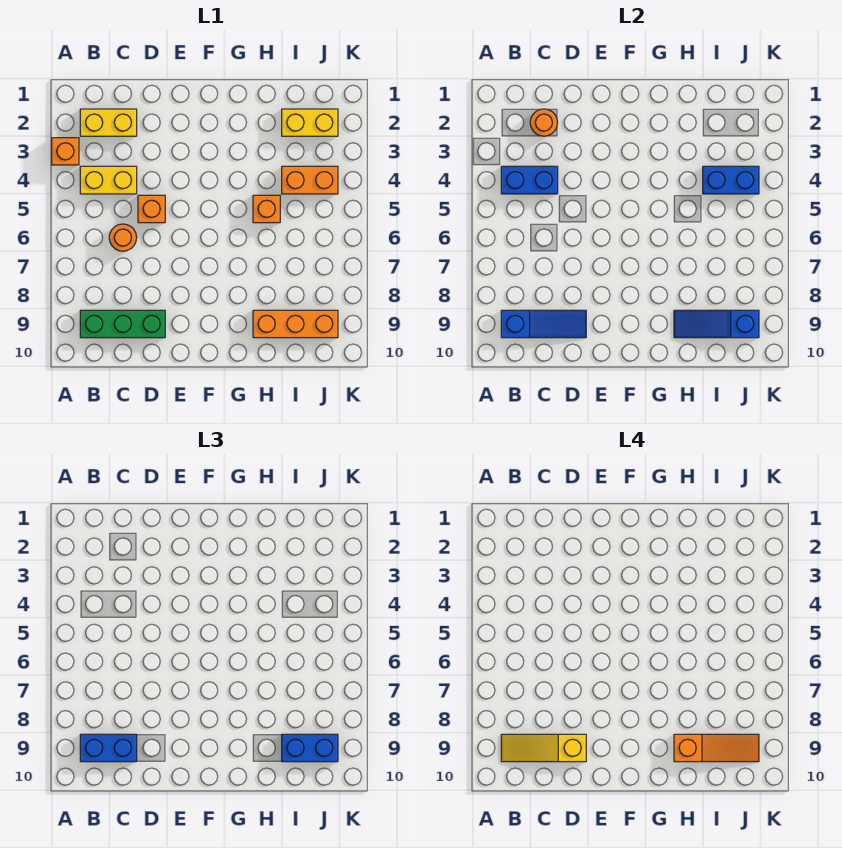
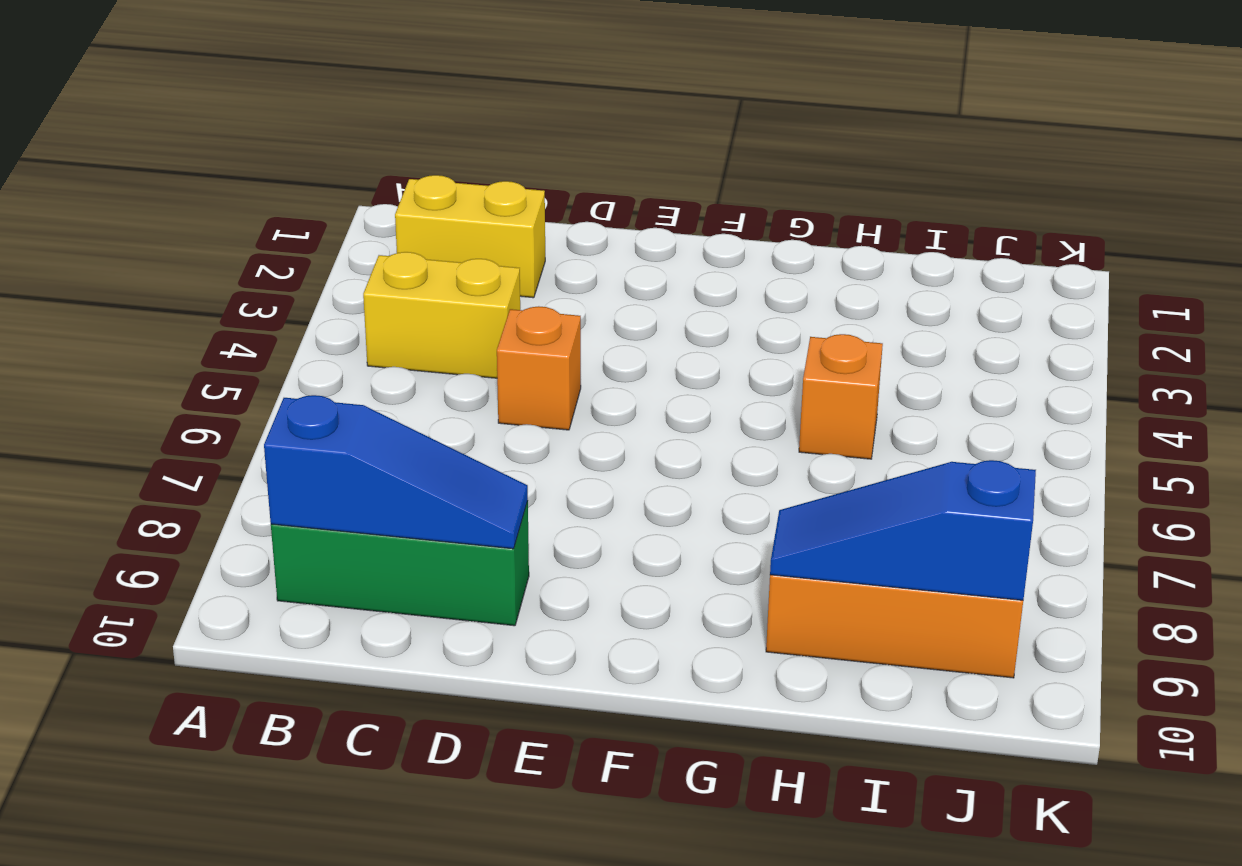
none -> orange 1x1 brick [52,138,79,165]
none -> orange 1x1 round brick [109,224,137,251]
none -> yellow 1x2 brick [282,109,338,136]

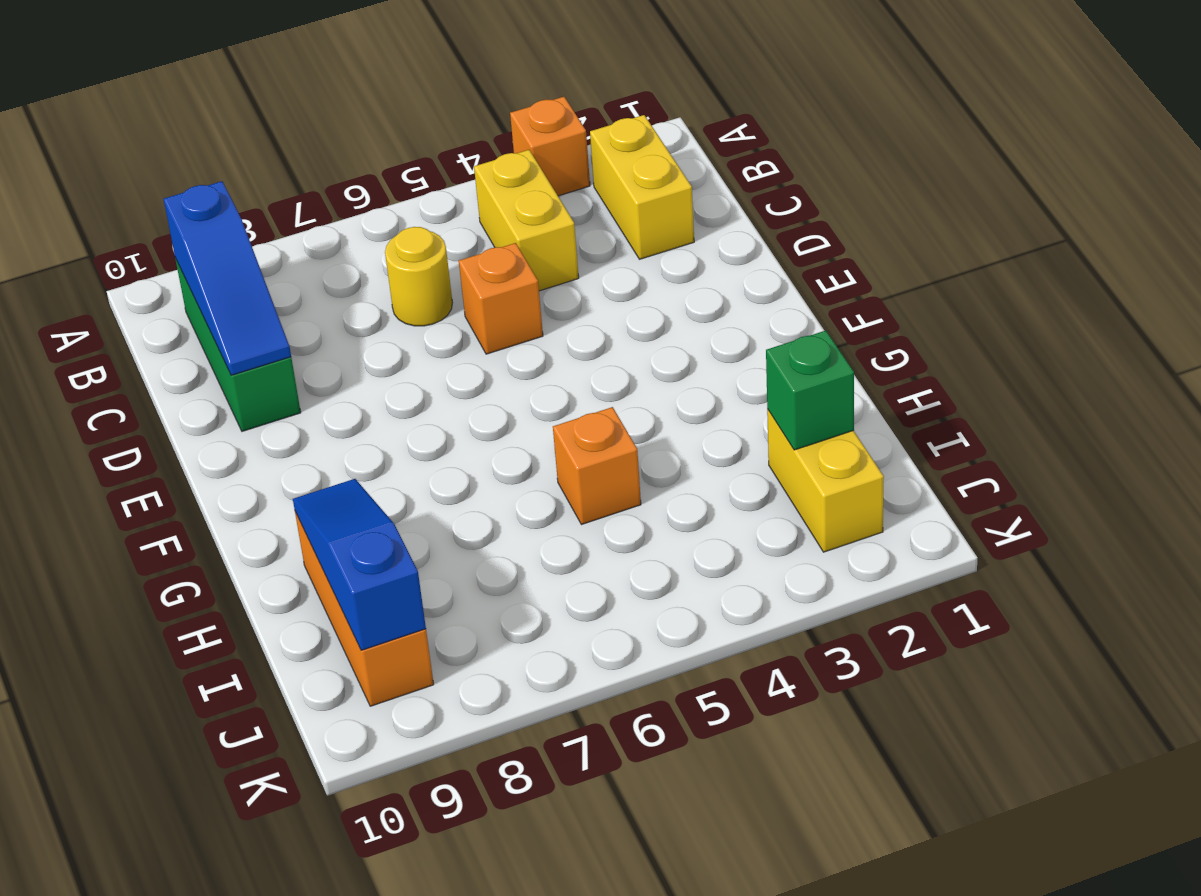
yellow 1x1 round brick [385,227,452,326] -> orange 1x1 round brick [109,224,137,251]
green 1x1 brick [766,331,854,450] -> none
none -> orange 1x2 brick [282,166,338,194]
none -> blue 1x2 brick [501,166,558,194]
none -> orange 1x1 round brick [530,109,558,136]

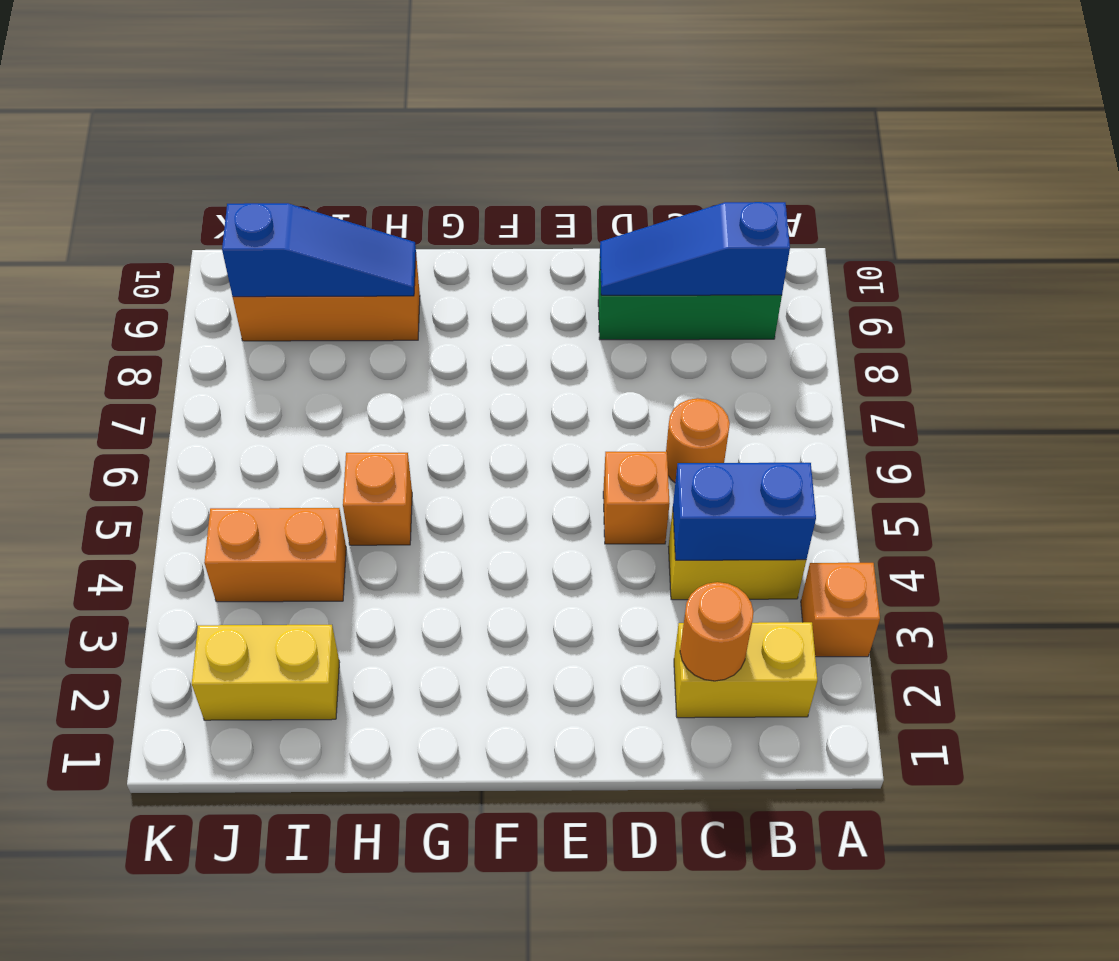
none -> blue 1x2 brick [703,166,759,194]
none -> blue 1x2 brick [80,734,137,762]
none -> blue 1x2 brick [282,734,338,762]

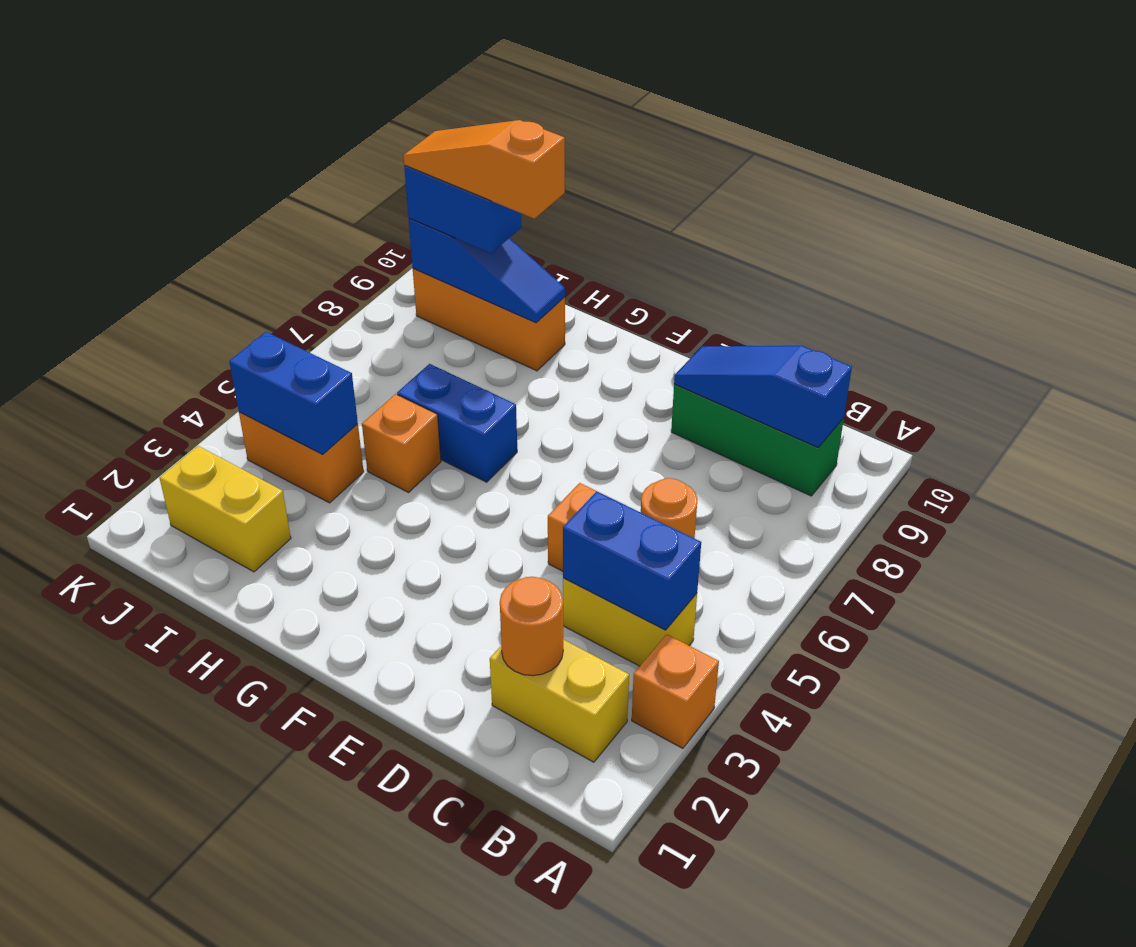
blue 1x2 brick [397,364,517,482] -> blue 1x2 brick moved to [80,734,137,762]
none -> yellow 1x3 slope [501,734,586,762]

